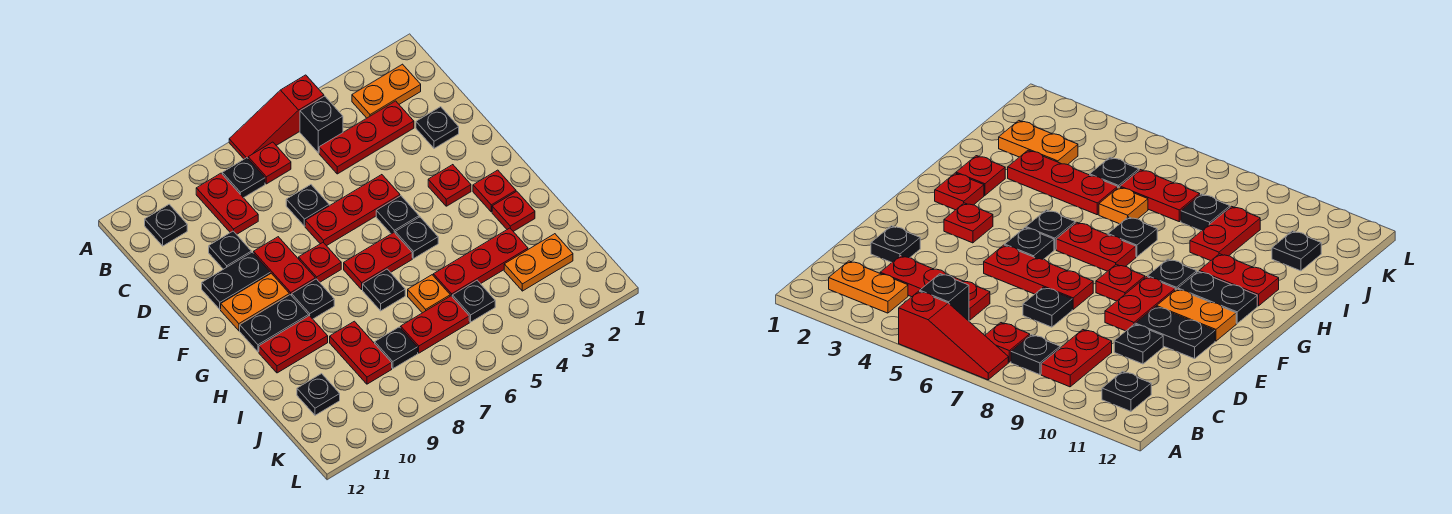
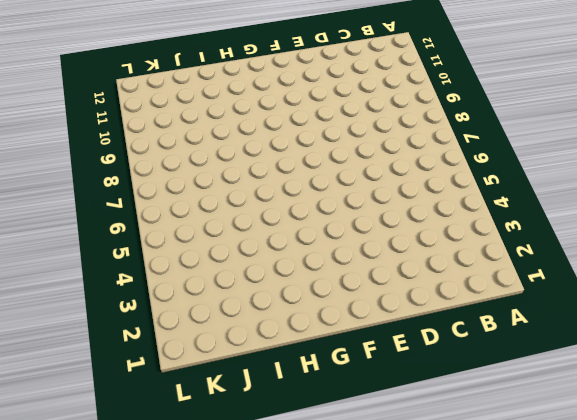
none -> red 1x3 slope [229,75,324,159]
none -> orange 1x2 plate [352,64,421,118]
none -> black 1x1 brick [300,96,343,153]
none -> red 1x1 plate [248,142,291,184]

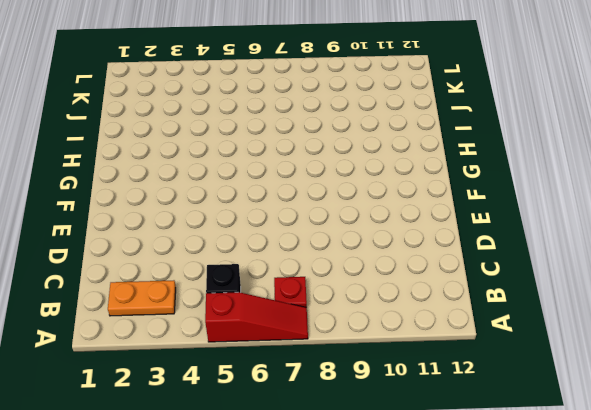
none -> black 1x1 plate [222,158,265,198]
none -> red 1x2 plate [196,173,258,234]
none -> black 1x1 plate [145,204,187,246]
none -> red 1x3 plate [319,101,414,174]

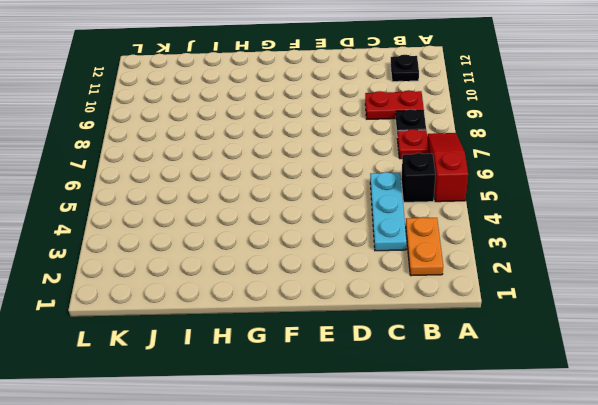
cyan 1x3 plate [370,172,407,251] -> red 1x3 plate [319,101,414,174]
none -> black 1x1 plate [416,107,459,148]
none -> black 1x1 plate [286,185,329,226]
none -> black 1x1 plate [209,231,251,269]
none -> red 1x3 plate [305,175,400,246]

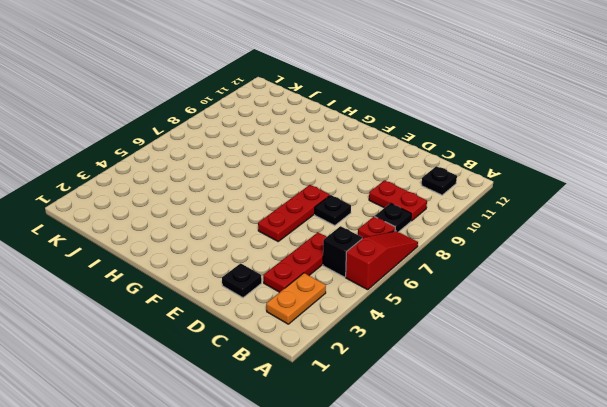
none -> black 1x1 plate [209,231,251,269]
none -> red 1x2 plate [254,237,315,296]
none -> black 1x2 plate [202,252,270,309]
none -> red 1x1 plate [428,165,471,206]

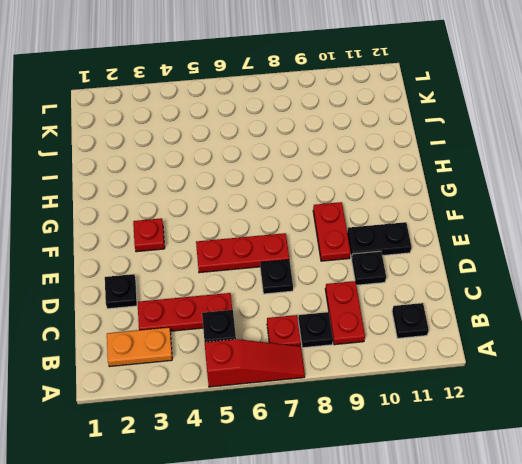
none -> black 1x1 plate [376,196,419,234]
none -> red 1x1 plate [299,242,341,282]
none -> orange 1x2 plate [221,273,289,331]
none -> red 1x1 plate [473,170,516,212]

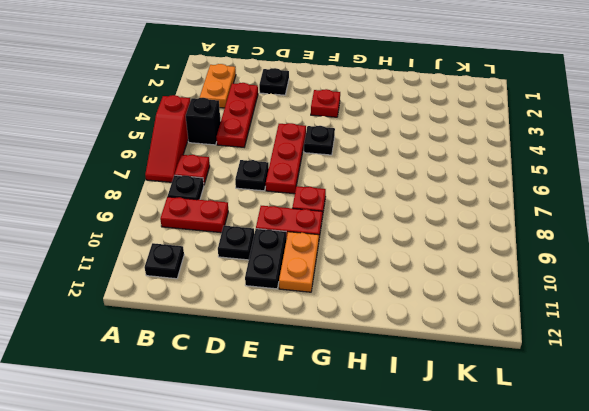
none -> red 1x1 plate [473,170,516,212]
none -> black 1x1 plate [395,217,438,259]
none -> red 1x2 plate [344,233,412,289]
none -> black 1x1 plate [292,279,334,319]

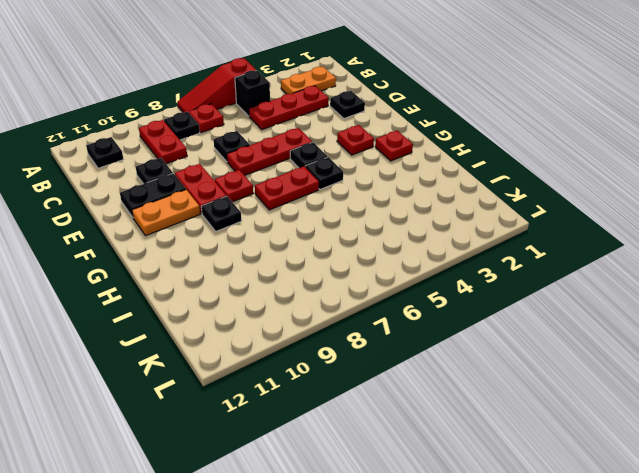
none -> black 1x2 plate [240,295,309,352]
none -> red 1x1 plate [492,191,535,231]
none -> black 1x1 plate [363,269,405,311]
none -> red 1x2 plate [259,316,328,373]

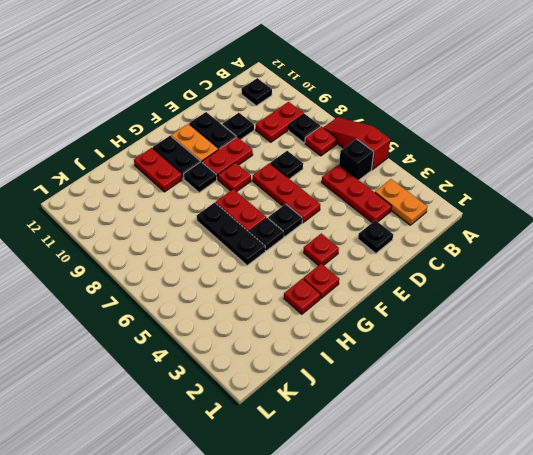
black 1x3 plate [197,202,265,266] -> black 1x1 plate [363,269,405,311]
none -> red 1x3 plate [433,228,528,296]
none -> orange 1x1 plate [408,275,450,313]
none -> red 1x2 plate [330,321,392,384]
none -> orange 1x2 plate [504,234,573,291]

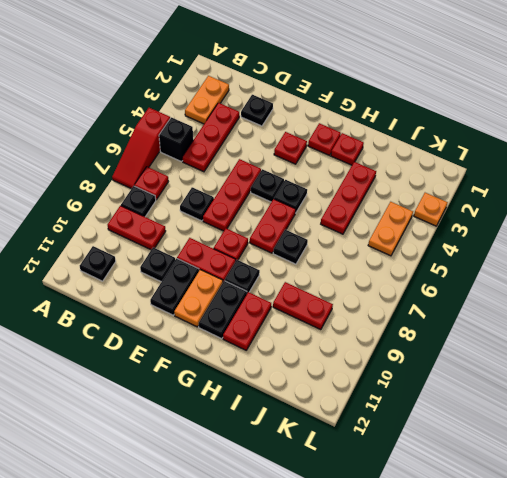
orange 1x2 plate [368,202,413,256] -> orange 1x2 plate moved to [504,234,573,291]
orange 1x1 plate [414,193,448,226] -> orange 1x1 plate moved to [408,275,450,313]
none -> black 1x1 plate [452,281,495,322]
none -> red 1x2 plate [401,296,469,353]
none -> black 1x1 plate [375,327,418,369]
none -> black 1x1 plate [297,374,340,415]

